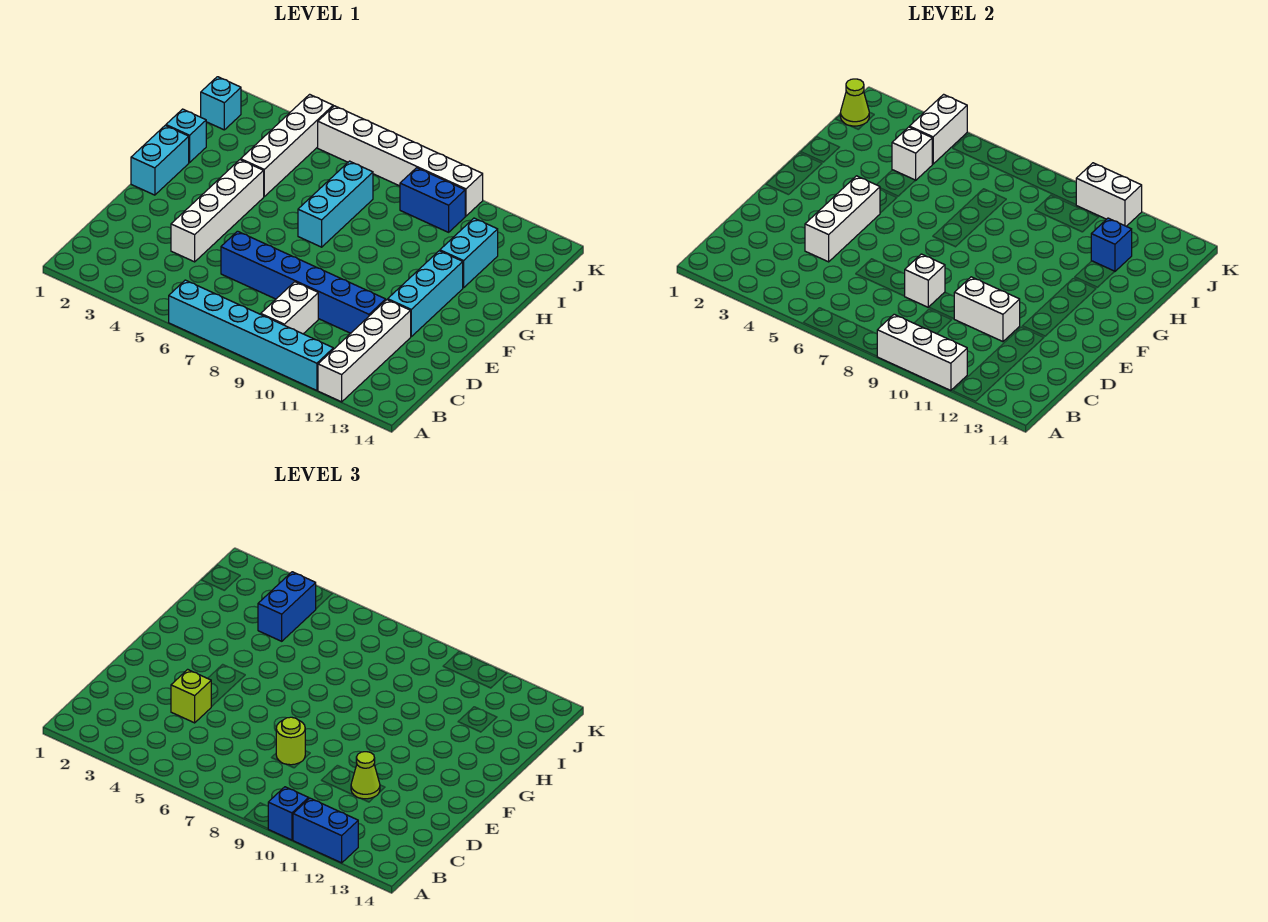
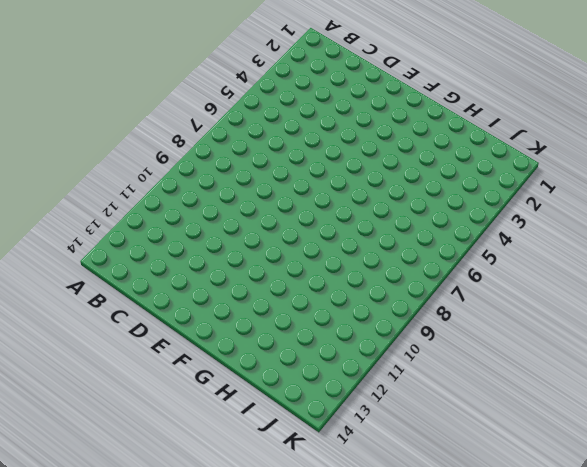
none -> cyan 1x6 brick [169,280,333,390]
none -> white 1x4 brick [318,300,411,402]
none -> white 1x2 brick [261,282,318,334]

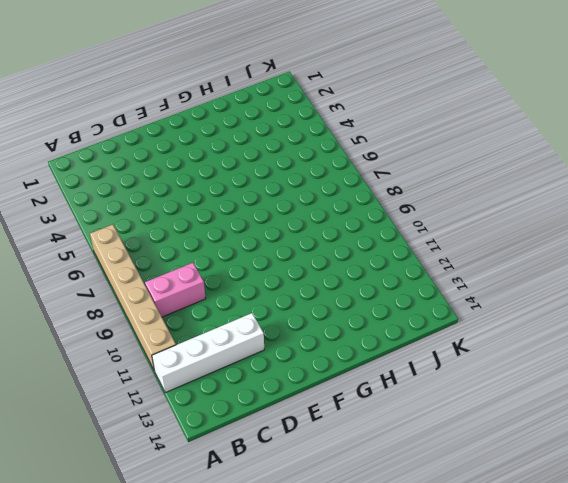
tan 1x6 brick [90,224,176,370] -> cyan 1x6 brick [169,280,333,390]
pink 1x2 brick [145,263,206,317] -> white 1x2 brick [261,282,318,334]
none -> white 1x4 brick [171,160,264,262]
none -> blue 1x6 brick [221,231,386,333]
none -> cyan 1x3 brick [388,251,463,336]

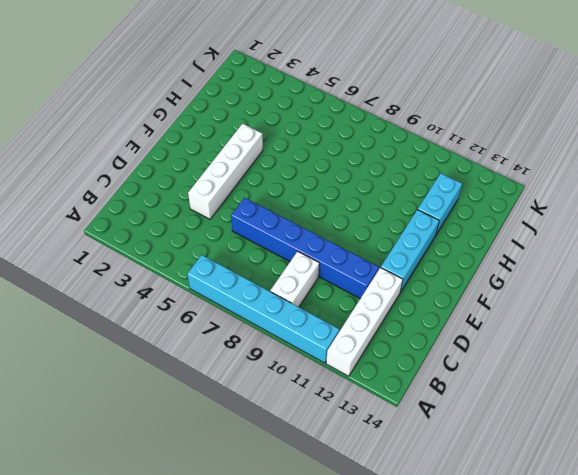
none -> cyan 1x2 brick [131,126,189,195]
none -> cyan 1x3 brick [298,161,373,247]
none -> cyan 1x1 brick [166,109,206,162]

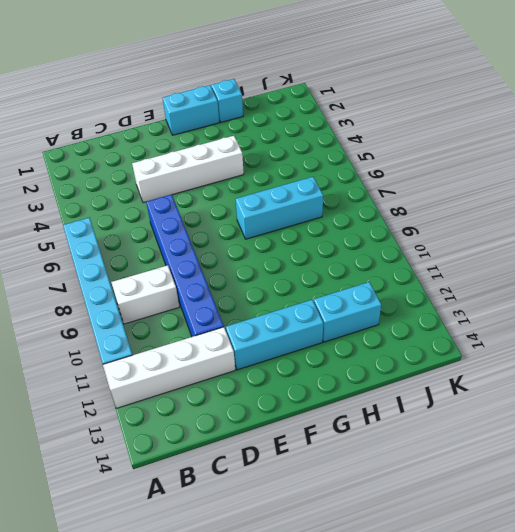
none -> white 1x4 brick [241,94,333,196]
none -> cyan 1x1 brick [201,77,241,130]
none -> blue 1x2 brick [400,168,465,232]

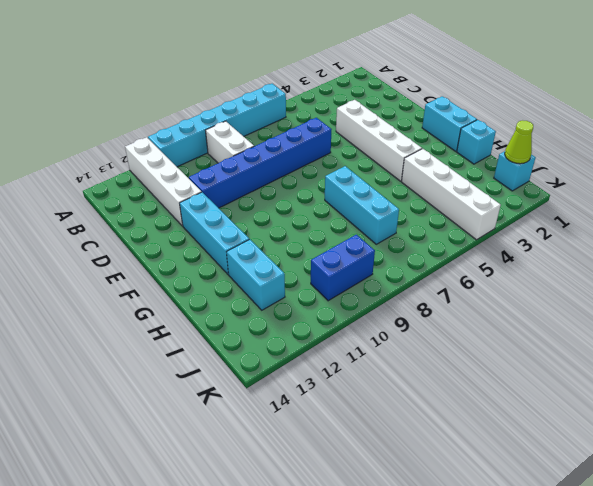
none -> white 1x6 brick [318,106,483,216]
none -> white 1x3 brick [877,314,967,390]
none -> white 1x3 brick [805,176,880,262]

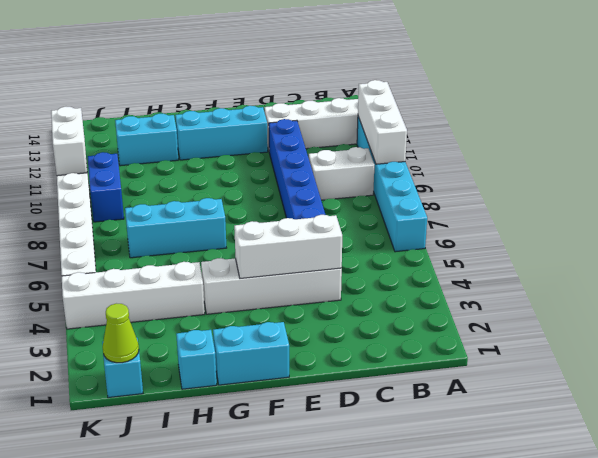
none -> white 1x1 brick [905,254,945,307]
none -> white 1x2 brick [954,277,1020,342]
none -> white 1x1 brick [892,127,932,180]

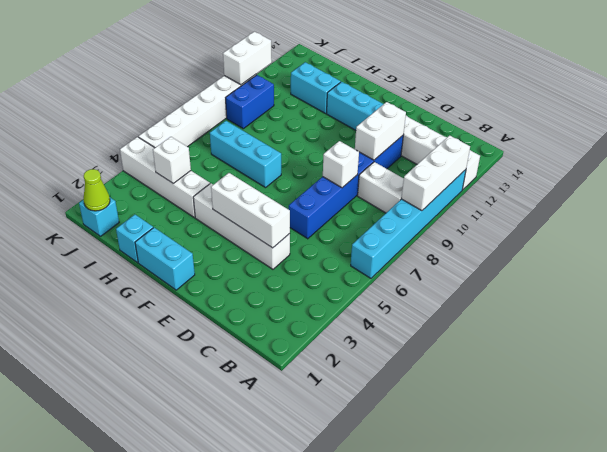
none -> blue 1x1 brick [1091,218,1132,272]
none -> white 1x2 brick [910,94,967,164]
none -> blue 1x1 brick [268,787,309,840]

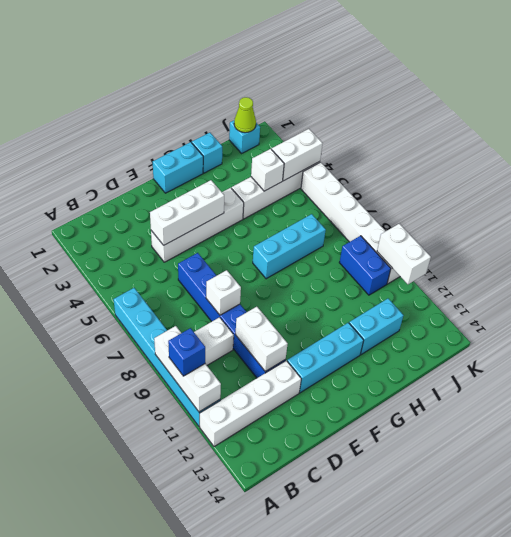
none -> blue 1x1 brick [1091,218,1132,272]
none -> blue 1x2 brick [293,798,358,863]
none -> lime 1x1 brick [171,669,211,723]

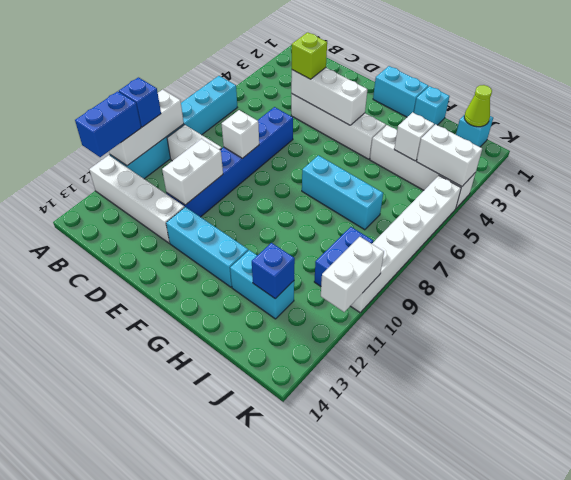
none -> lime 1x1 round brick [276,717,305,765]
none -> lime 1x1 cone [351,752,380,799]
none -> blue 1x2 brick [258,572,316,641]

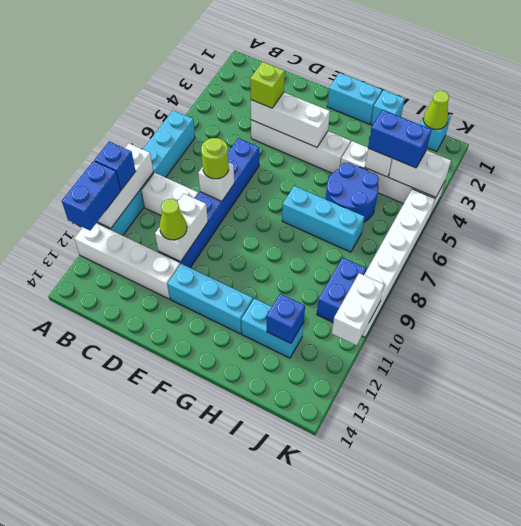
blue 2x2 round brick [326,163,379,222] -> none

